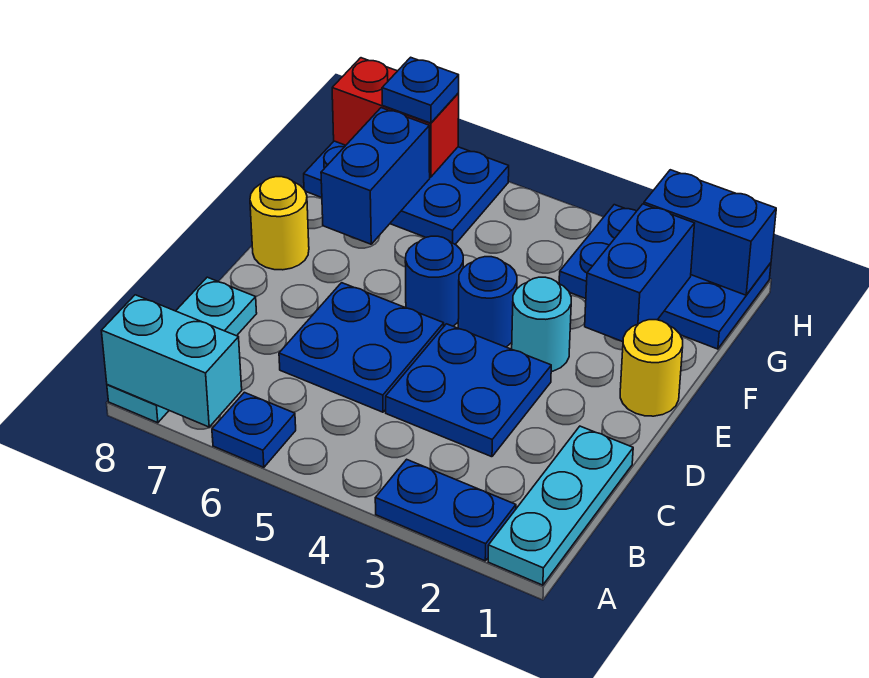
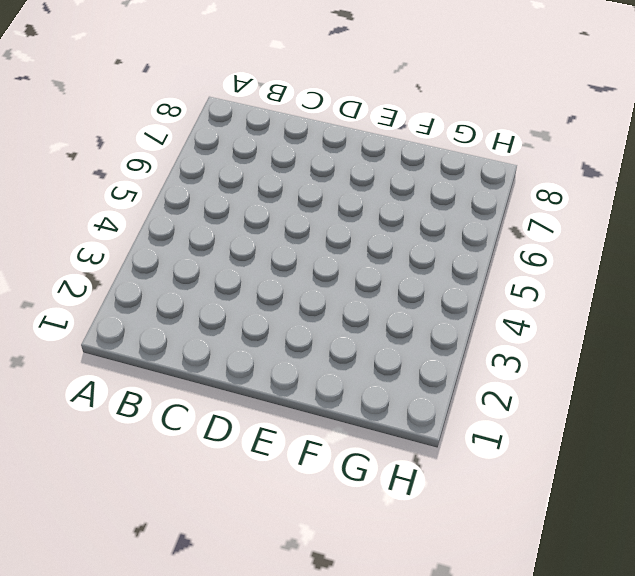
none -> cyan 1x3 plate [488,426,633,585]
none -> blue 1x2 plate [375,459,516,561]
none -> blue 1x1 plate [212,392,296,467]

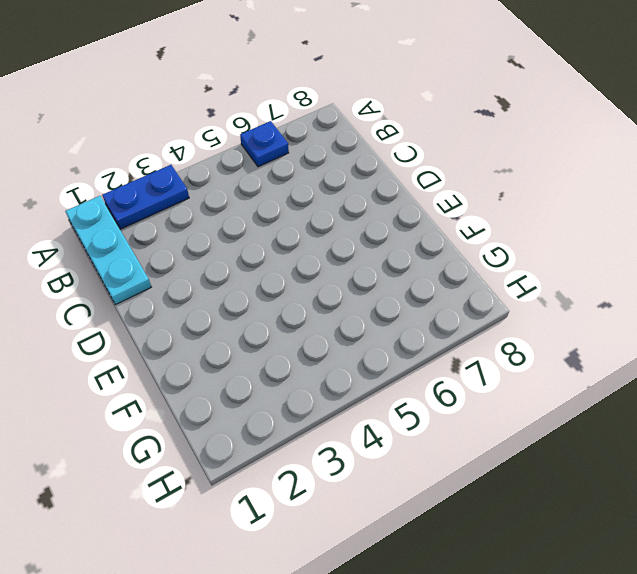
none -> cyan 1x3 plate [107,277,257,423]
none -> blue 2x2 plate [386,324,551,457]
none -> blue 2x2 plate [279,283,444,412]

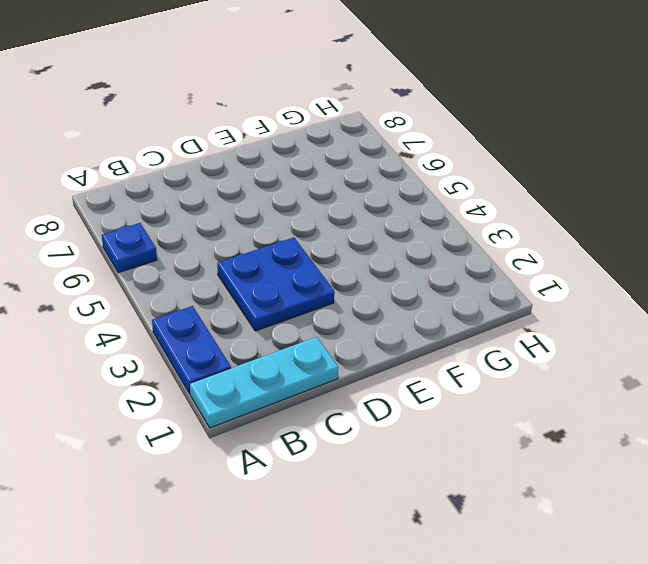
none -> cyan 1x3 plate [107,277,257,423]
none -> blue 2x2 plate [279,283,444,412]
none -> yellow 1x1 round brick [620,320,683,416]

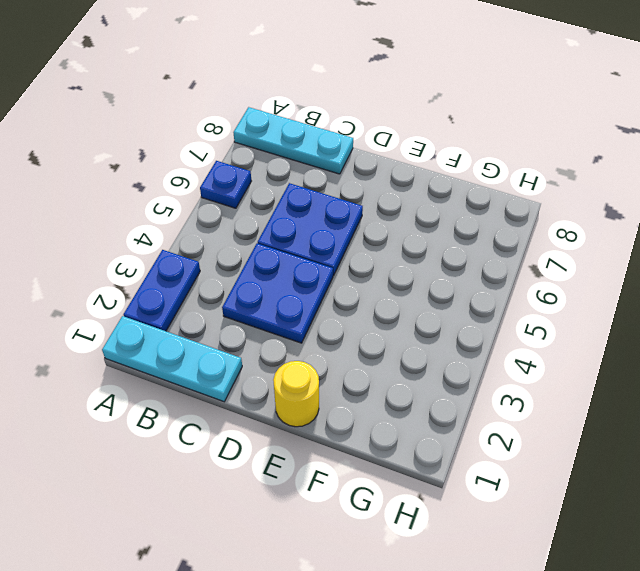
none -> cyan 1x1 round brick [512,277,571,372]
none -> blue 1x1 round brick [458,257,517,347]
none -> blue 1x1 round brick [405,236,463,326]

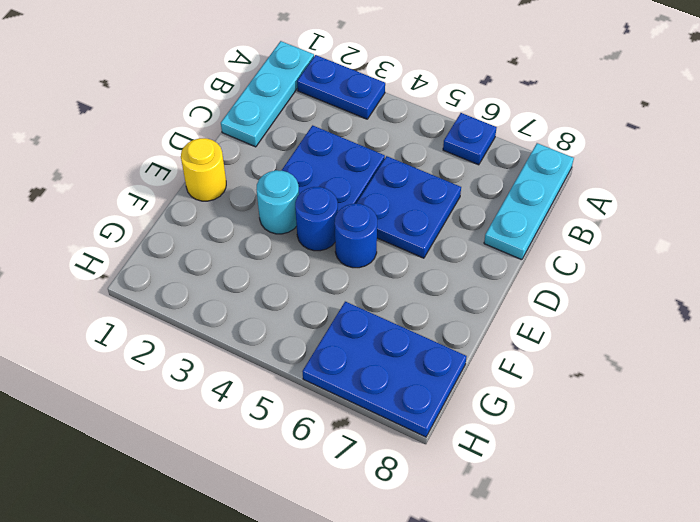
none -> yellow 1x1 round brick [250,177,309,270]
none -> blue 2x3 plate [559,205,771,349]
none -> cyan 1x2 brick [101,295,242,427]

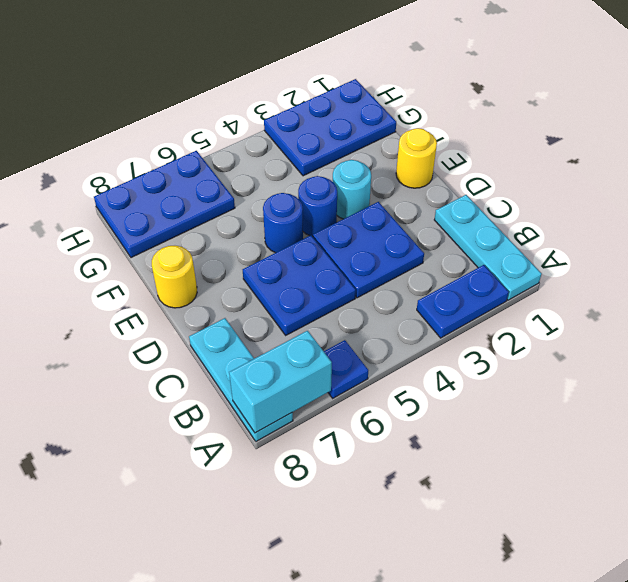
none -> blue 1x2 brick [585,204,695,342]
none -> blue 1x2 brick [321,108,430,244]
none -> blue 1x2 brick [644,170,776,295]

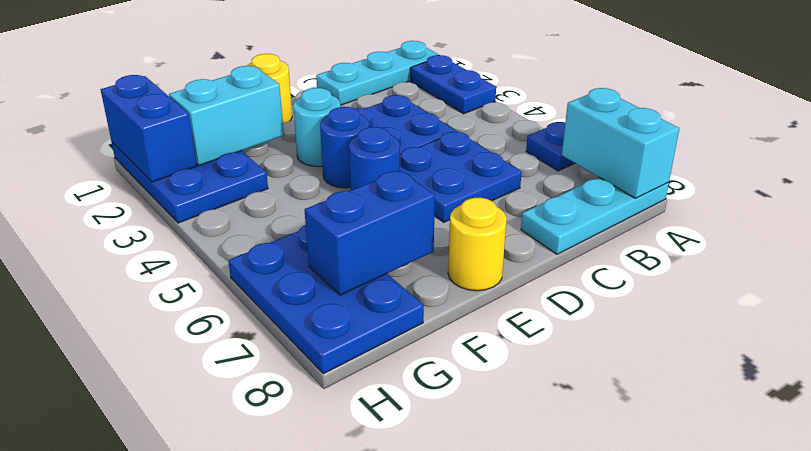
cyan 1x2 brick [169,66,284,165] -> blue 1x2 brick [585,204,695,342]
none -> red 1x2 brick [332,58,459,177]
none -> blue 1x1 plate [382,57,459,123]

